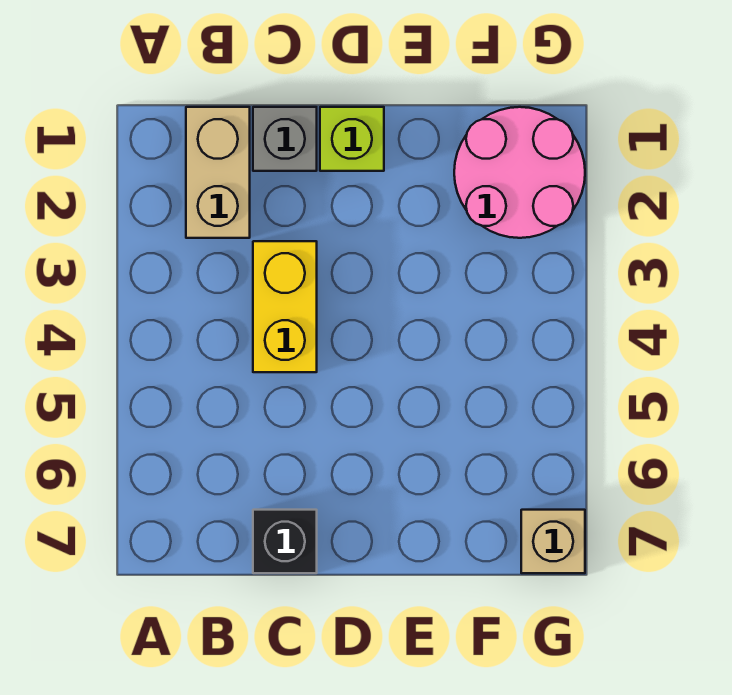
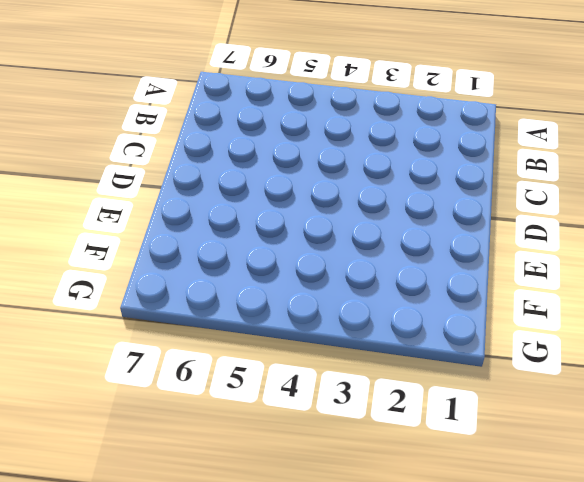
none -> tan 1x2 brick [186,107,250,238]
none -> grey 1x1 brick [253,107,317,171]

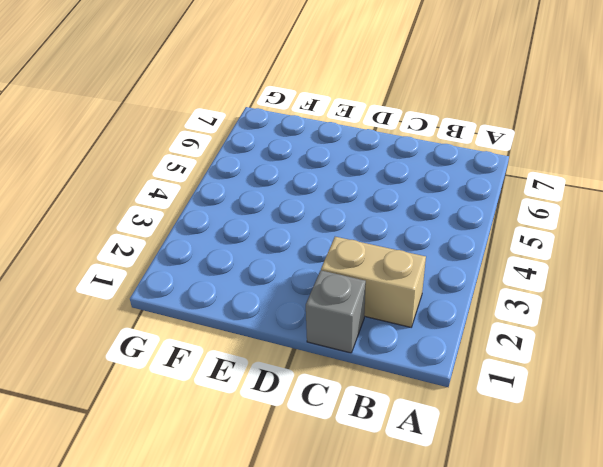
tan 1x2 brick [321,237,426,327] -> tan 1x2 brick turned to [186,107,250,238]
none -> yellow 1x2 brick [253,241,317,372]
none -> black 1x1 brick [253,510,317,573]

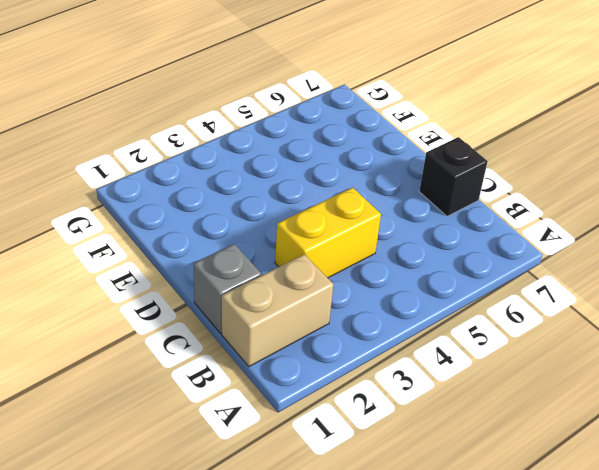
none -> lime 1x1 brick [320,107,384,171]
none -> pink 2x2 round brick [454,107,585,238]

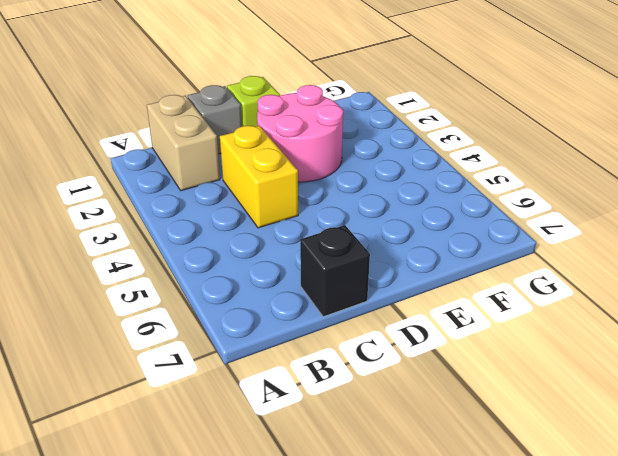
pink 2x2 round brick [257,85,343,182] -> pink 2x2 round brick moved to [454,107,585,238]
none -> tan 1x1 brick [521,510,585,573]

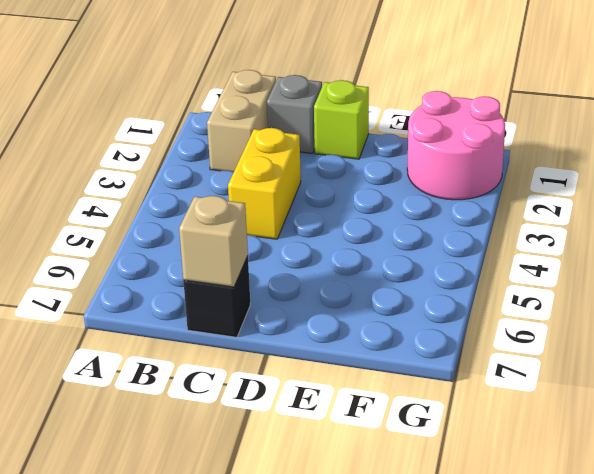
tan 1x1 brick [179,196,248,287] -> tan 1x1 brick moved to [521,510,585,573]

